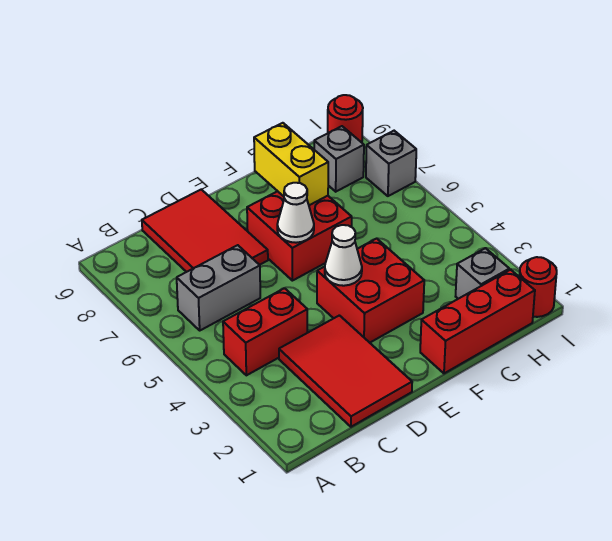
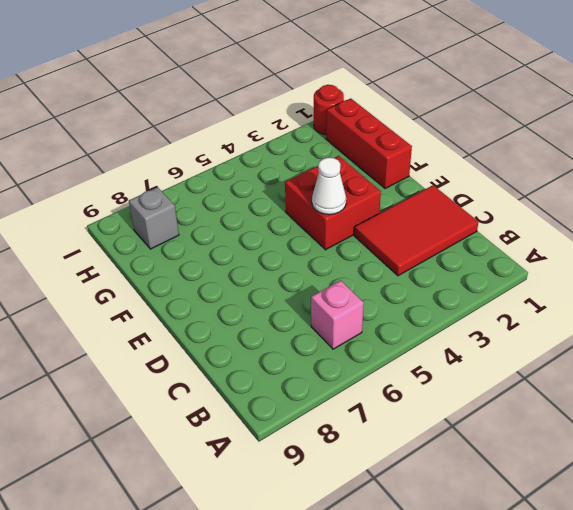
pink 1x1 brick [311,280,364,349] -> grey 1x2 brick [177,245,260,330]
none -> red 1x2 brick [223,288,307,375]
none -> red 2x3 tile [142,189,268,272]
none -> red 2x2 brick [247,191,352,281]

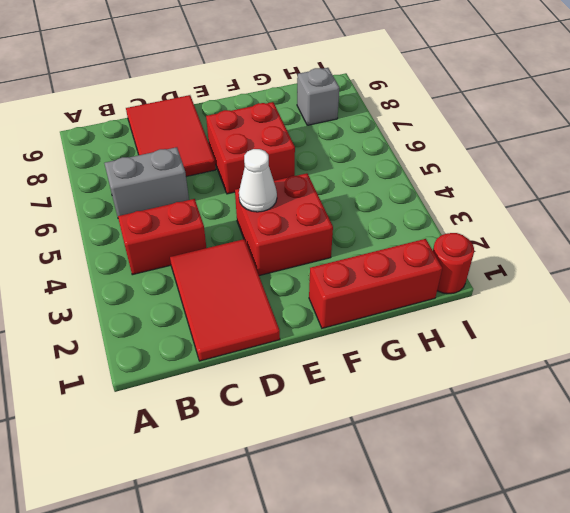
none -> grey 1x1 brick [456,248,509,299]
none -> grey 1x1 brick [366,131,416,196]
none -> red 1x1 round brick [328,95,363,143]

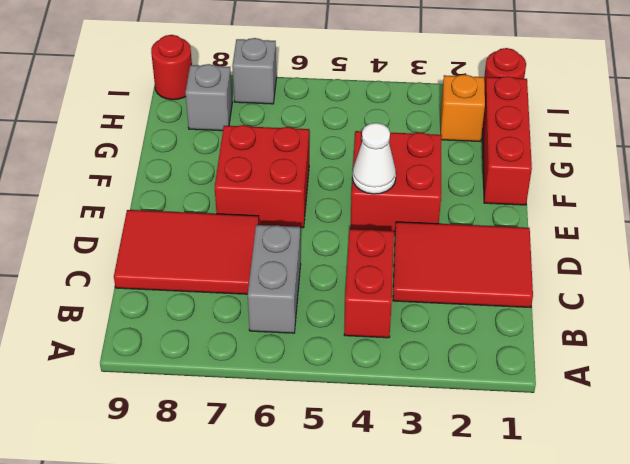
orange 1x1 brick [441,75,485,142] -> grey 1x1 brick [456,248,509,299]
none -> white 1x1 cone [277,183,314,243]
none -> yellow 1x2 brick [254,123,328,205]

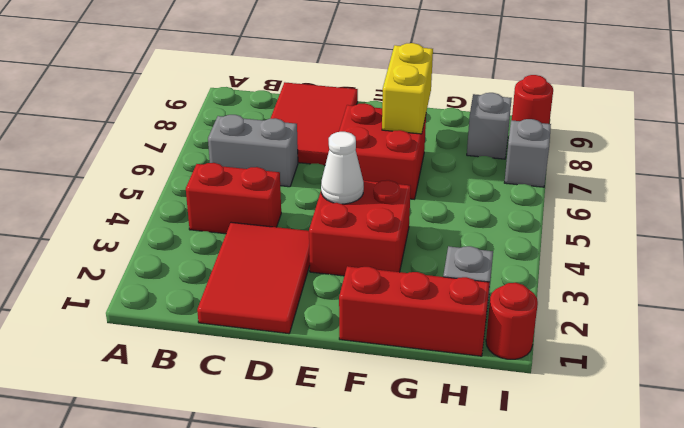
none -> white 1x1 cone [277,183,314,243]

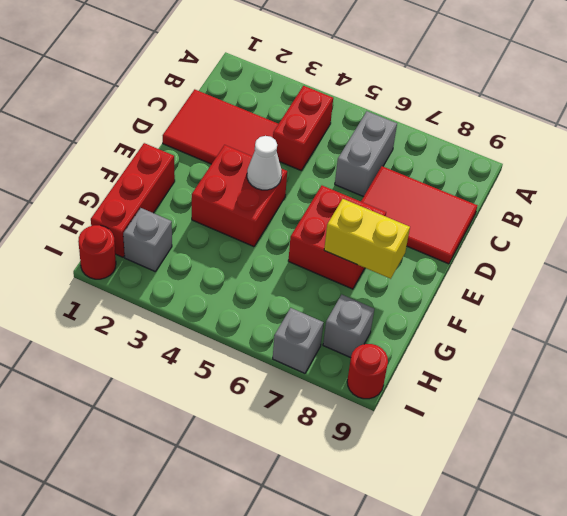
none -> white 1x1 cone [277,183,314,243]

